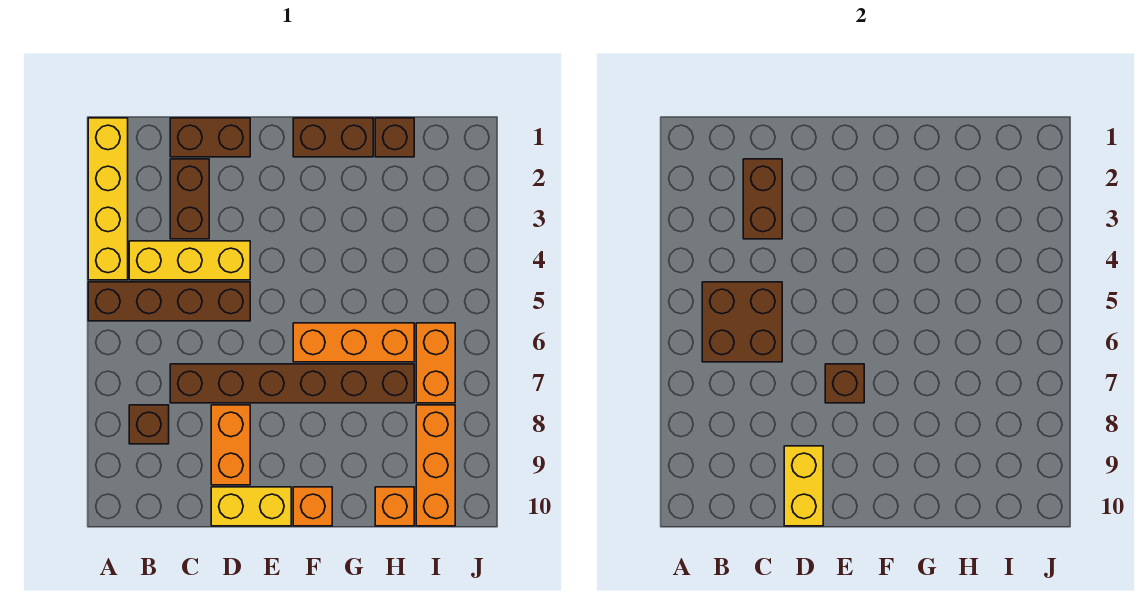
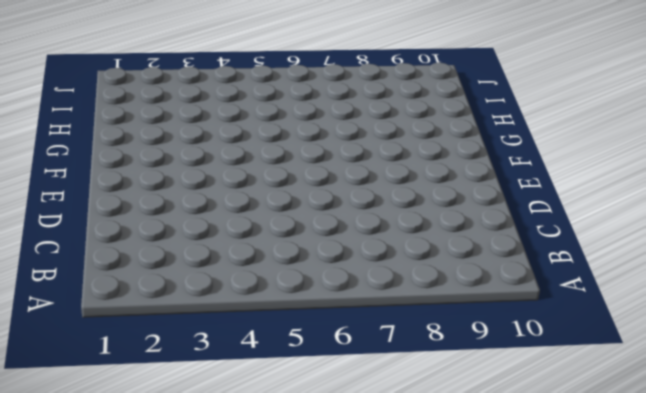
none -> yellow 1x4 brick [88,118,128,280]
none -> brown 1x4 brick [88,282,250,321]
none -> yellow 1x3 brick [129,241,250,280]

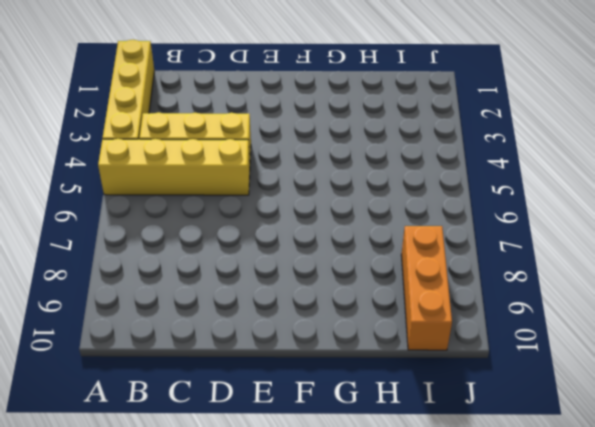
yellow 1x4 brick [98,139,250,195] -> brown 1x4 brick [88,282,250,321]
none -> brown 1x1 brick [129,405,169,444]
none -> brown 1x2 brick [170,118,250,157]
none -> brown 1x2 brick [170,159,209,239]

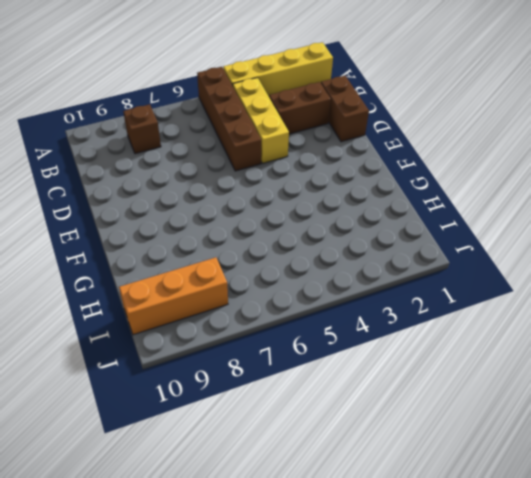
none -> brown 1x6 brick [170,364,414,403]
none -> orange 1x2 brick [211,405,250,485]
none -> yellow 1x2 brick [211,487,291,526]

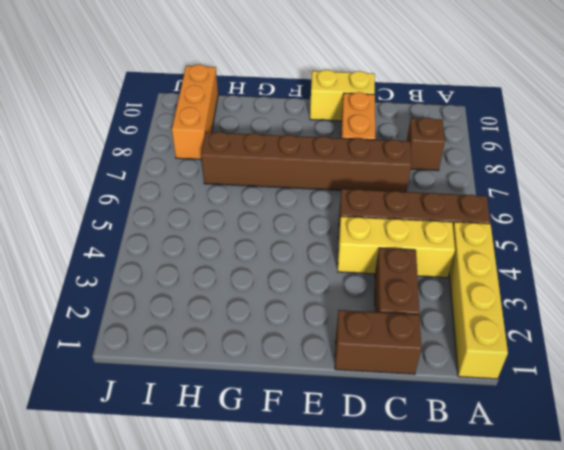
none -> brown 1x2 brick [293,118,373,157]
none -> orange 1x3 brick [293,323,414,362]
none -> orange 1x1 brick [293,487,332,526]

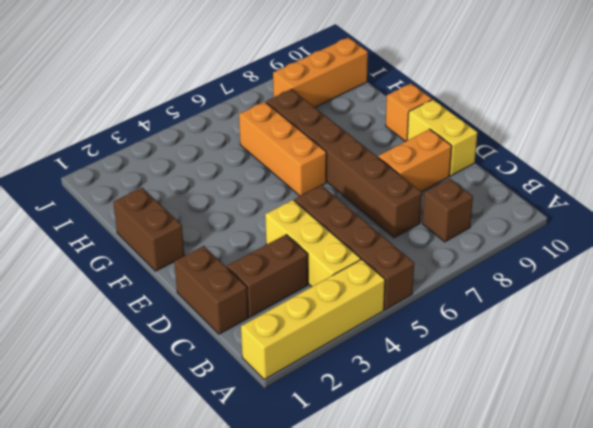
none -> brown 1x1 brick [375,118,414,157]
none -> orange 1x1 brick [375,487,414,526]
none -> orange 1x2 brick [416,323,455,403]

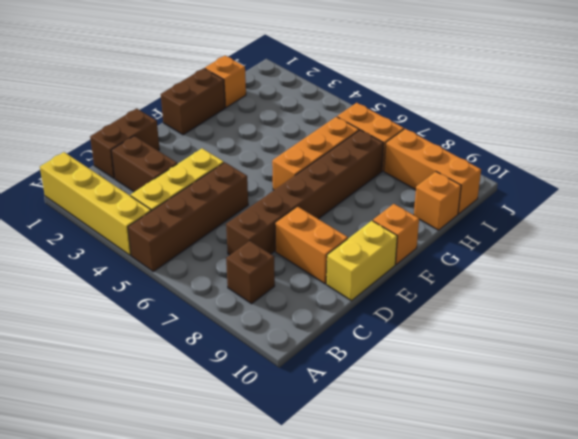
orange 1x1 brick [205,56,246,107] -> brown 1x1 brick [375,118,414,157]
none -> brown 2x2 brick [702,282,782,362]
none -> brown 1x2 brick [743,159,782,239]
none -> yellow 1x2 brick [784,446,823,526]

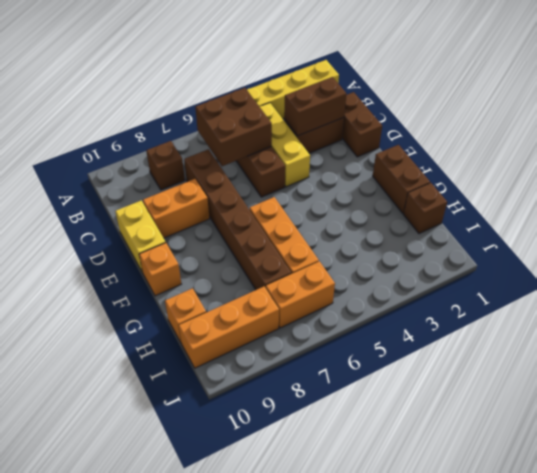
none -> yellow 1x2 brick [784,446,823,526]
none -> brown 1x1 brick [825,364,864,403]

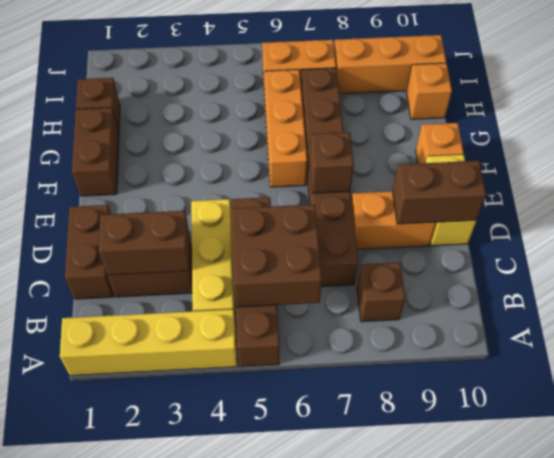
brown 1x2 brick [393,161,486,224] -> yellow 1x2 brick [784,446,823,526]

